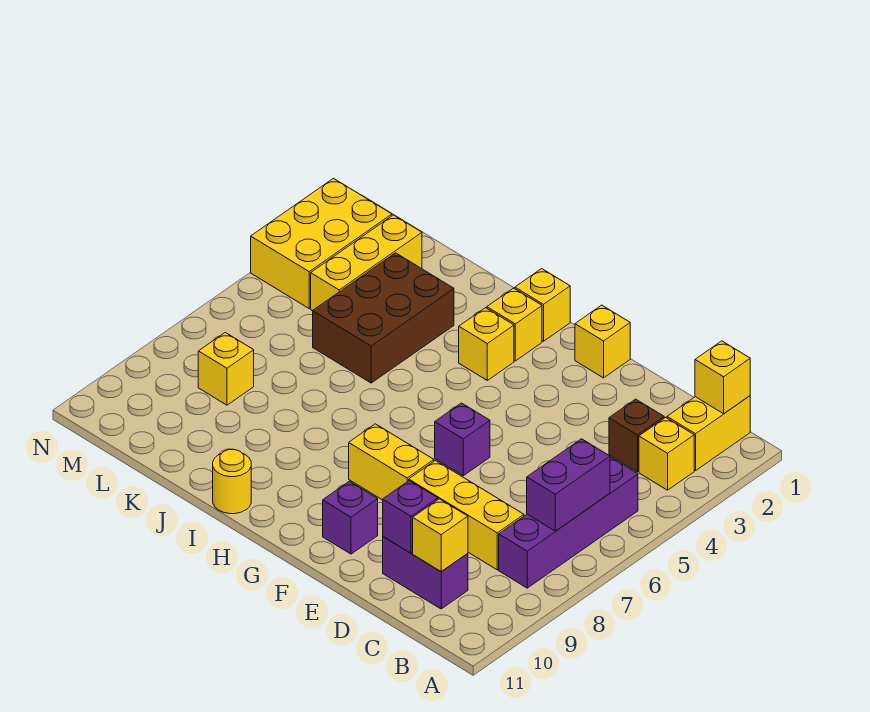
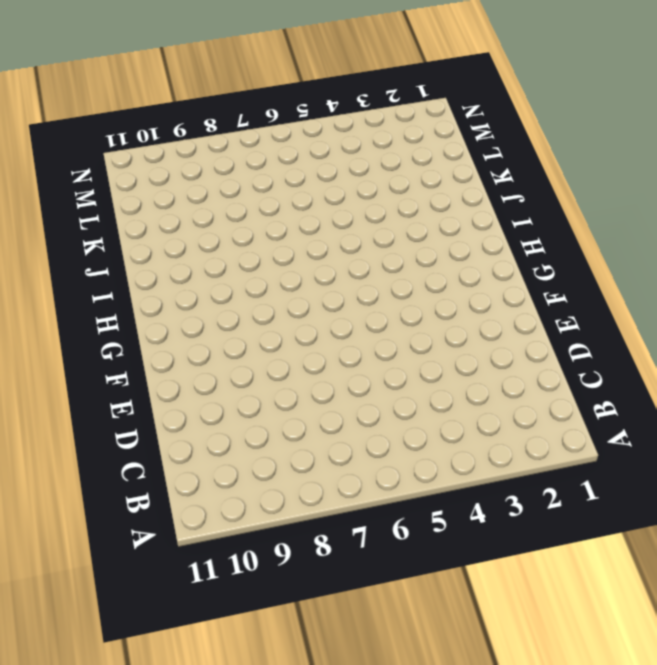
none -> yellow 1x2 brick [667,396,750,471]
none -> yellow 1x1 brick [639,417,694,490]
none -> purple 1x4 brick [499,457,638,588]

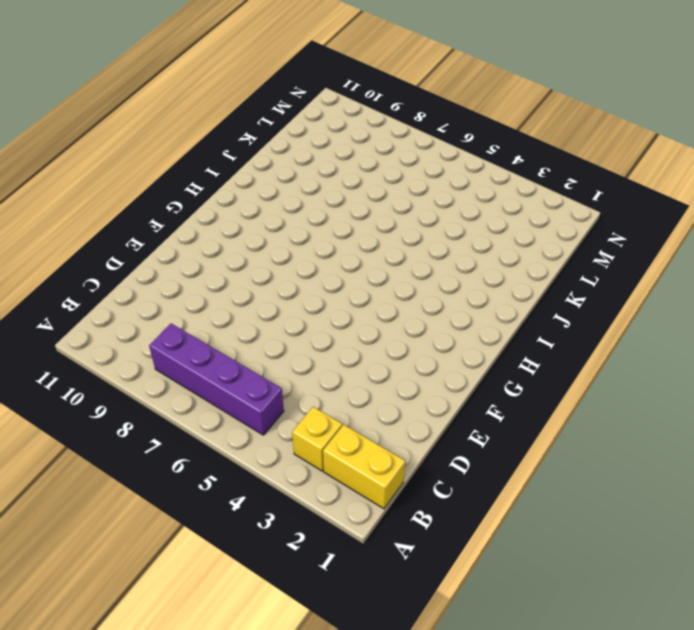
none -> brown 1x1 brick [609,399,664,472]
none -> yellow 1x3 brick [409,460,524,570]
none -> purple 1x2 brick [383,537,468,609]

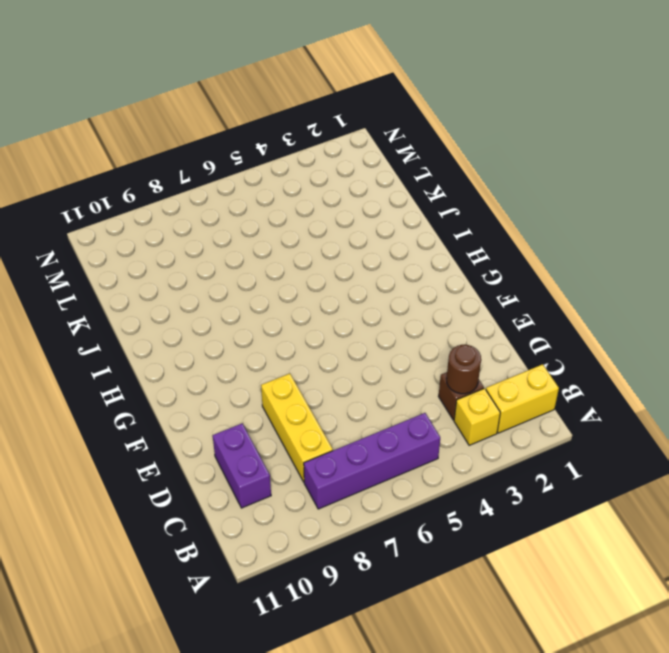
brown 1x1 round brick [446,345,481,394] -> none
none -> yellow 1x1 brick [575,305,630,378]
none -> purple 1x1 brick [435,403,490,476]
none -> yellow 1x2 brick [349,424,434,500]

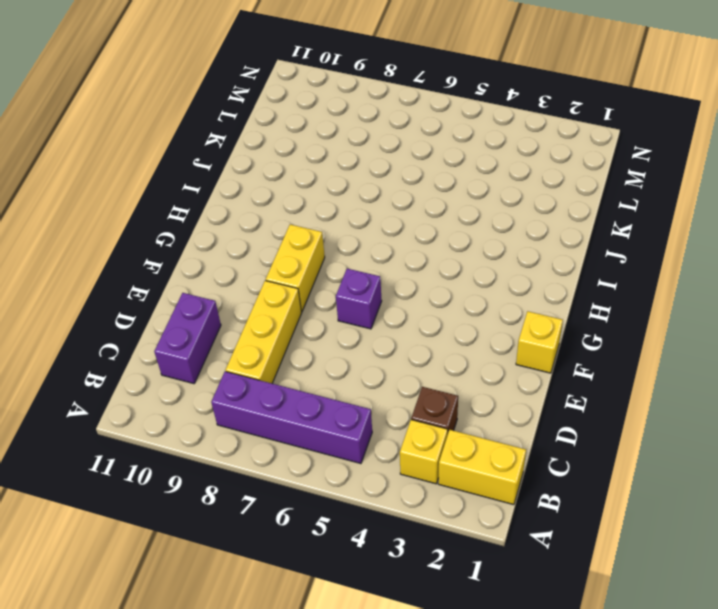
none -> purple 1x1 brick [323,481,378,554]
none -> yellow 1x1 brick [515,269,570,341]
none -> yellow 1x1 brick [487,288,542,361]

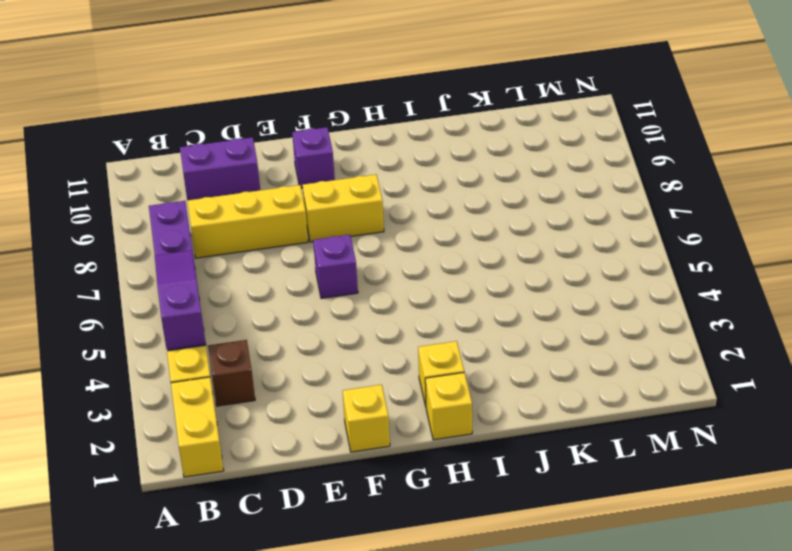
purple 1x3 slope [155,250,206,349] -> purple 1x2 brick [527,439,610,531]
none -> yellow 1x1 brick [459,308,514,380]
none -> yellow 1x1 round brick [213,450,251,514]
none -> brown 2x3 brick [313,253,454,383]

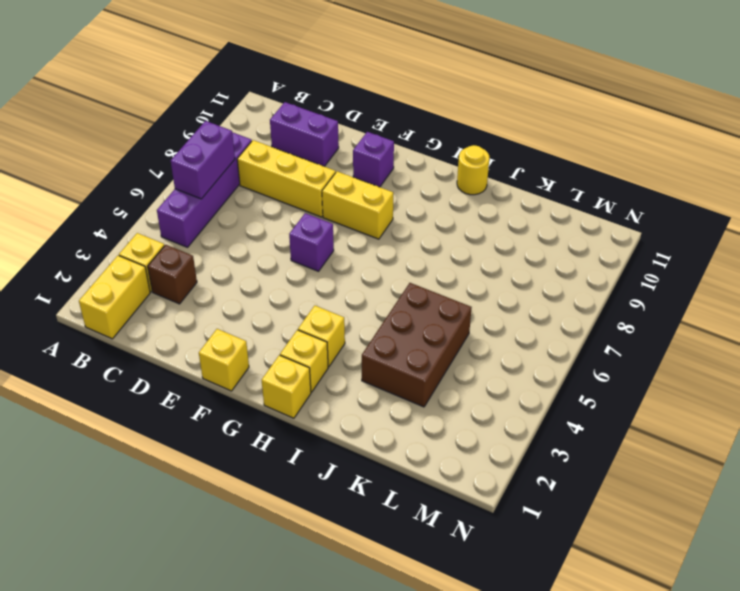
none -> yellow 1x3 brick [311,215,422,311]
none -> yellow 1x1 brick [198,333,254,405]
none -> yellow 2x3 brick [251,178,392,308]

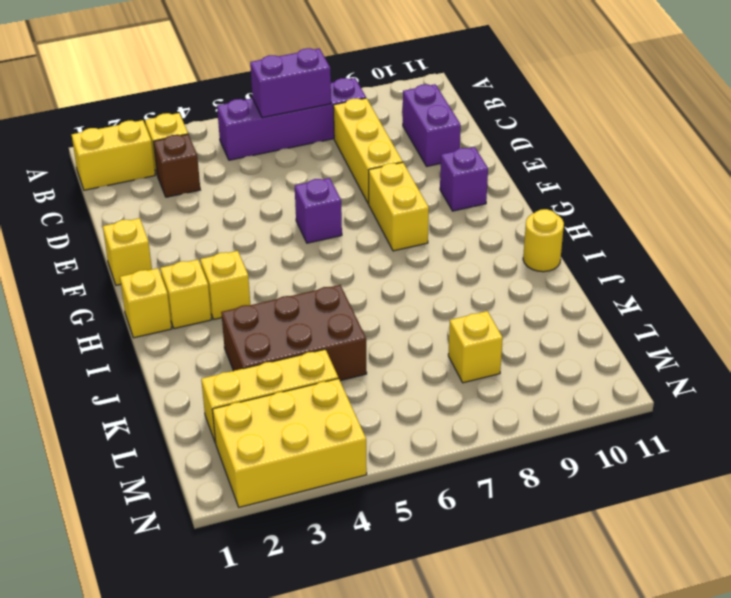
none -> yellow 1x1 brick [695,341,750,414]
none -> yellow 1x1 brick [413,499,468,572]
none -> purple 1x1 brick [383,481,438,553]

